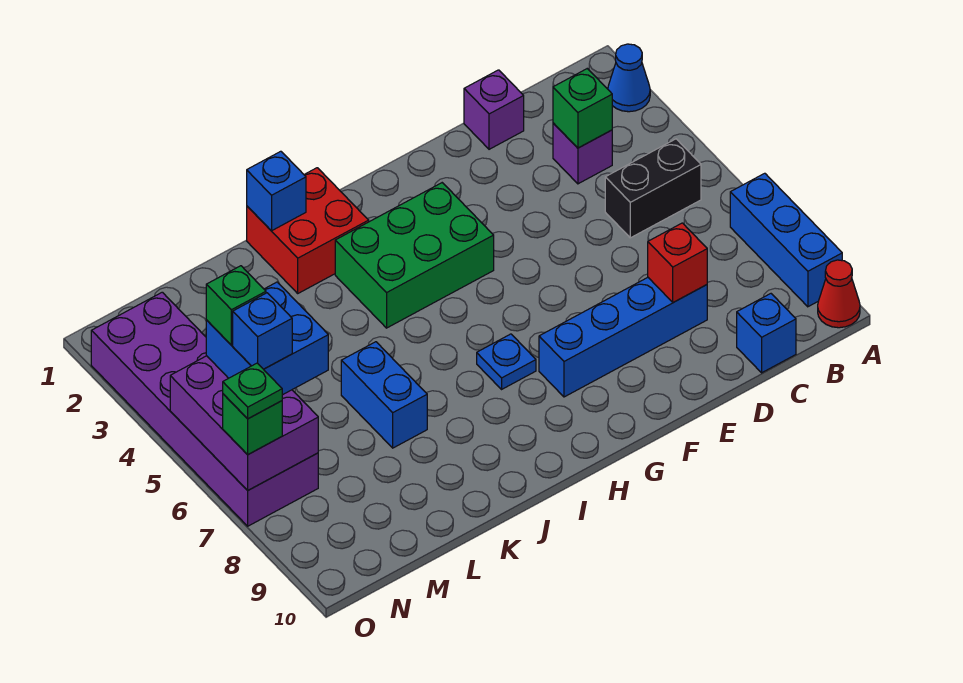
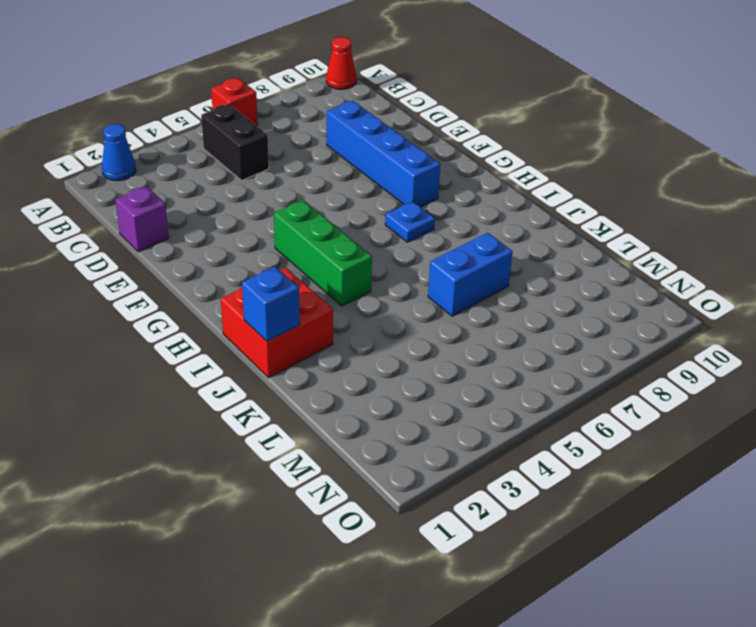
red 1x1 brick [211,78,258,126] -> red 1x1 brick moved to [648,223,707,302]
green 1x3 brick [274,200,372,306] -> green 2x3 brick [335,183,494,328]
none -> blue 1x3 brick [730,173,842,307]
none -> purple 1x1 brick [553,123,612,184]
none -> blue 1x1 brick [737,294,796,373]

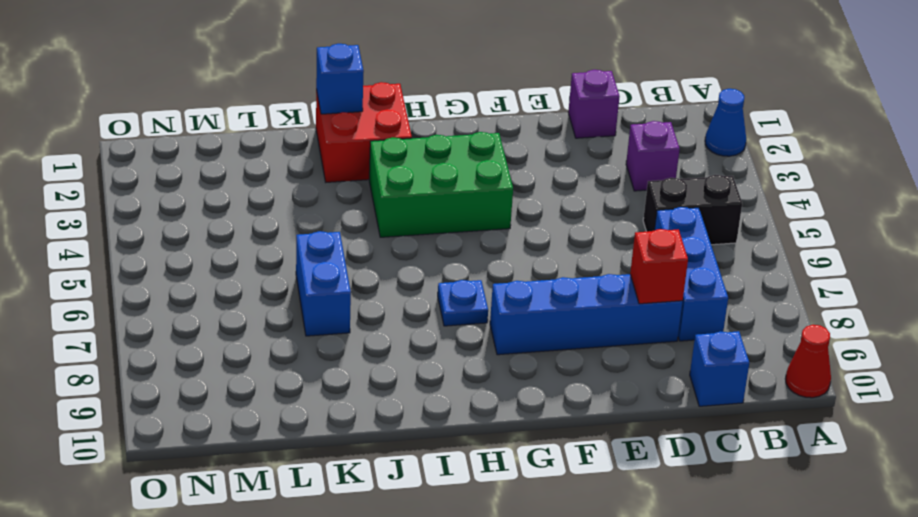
blue 1x3 brick [655,207,728,341] -> blue 1x3 brick moved to [730,173,842,307]
none -> purple 2x6 brick [91,292,318,526]
none -> green 1x1 brick [553,68,612,148]
none -> purple 2x3 brick [170,356,318,490]

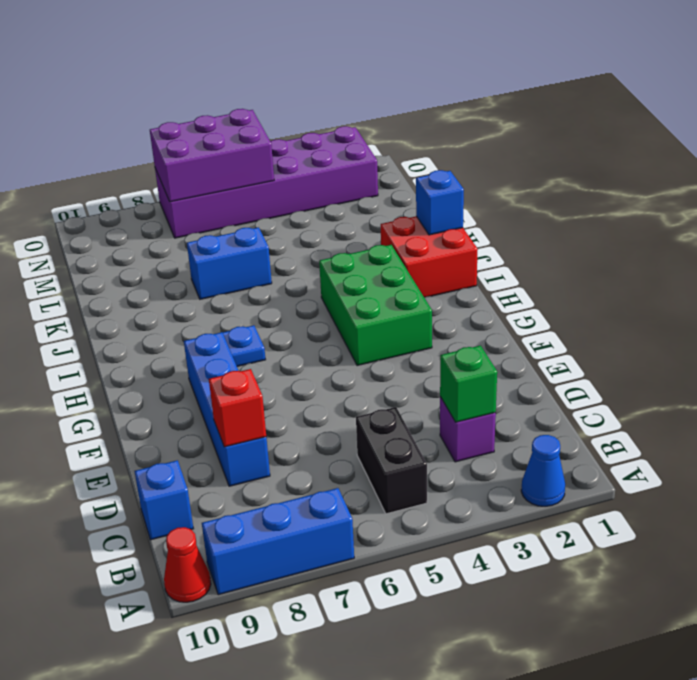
none -> purple 1x1 brick [464,70,524,149]
none -> blue 2x2 brick [206,282,328,395]
none -> green 1x1 brick [223,394,282,455]

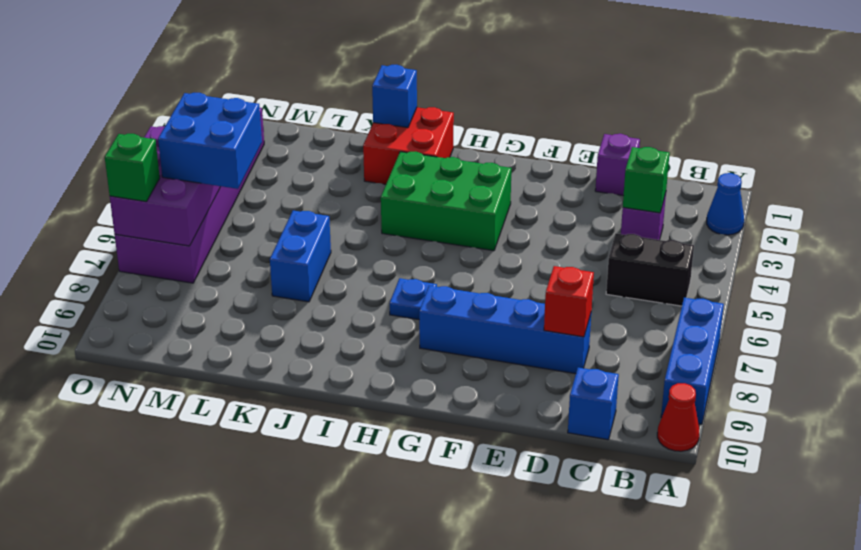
none -> green 1x1 brick [206,266,266,345]
none -> blue 1x1 brick [233,293,292,369]
none -> green 1x1 plate [223,363,282,419]

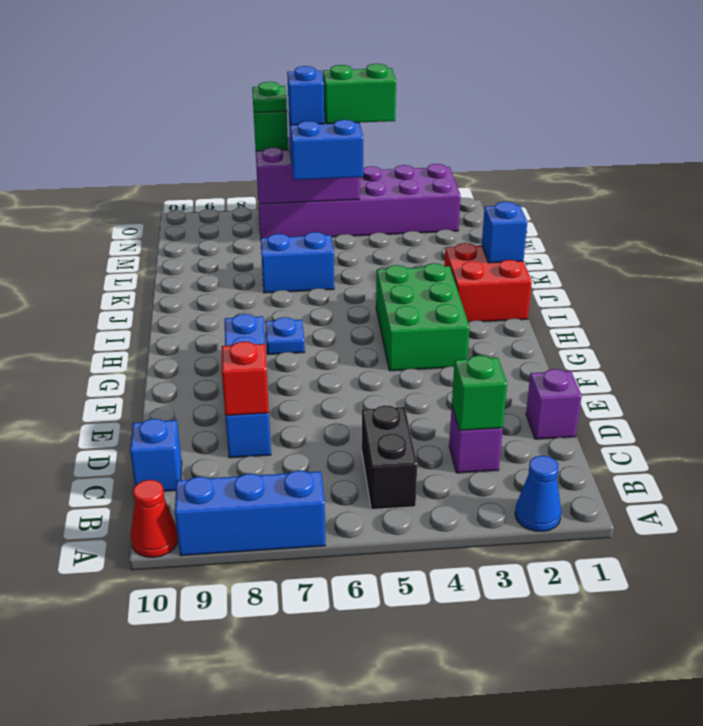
green 1x2 brick [323,64,396,124] -> green 1x1 brick [206,266,266,345]

